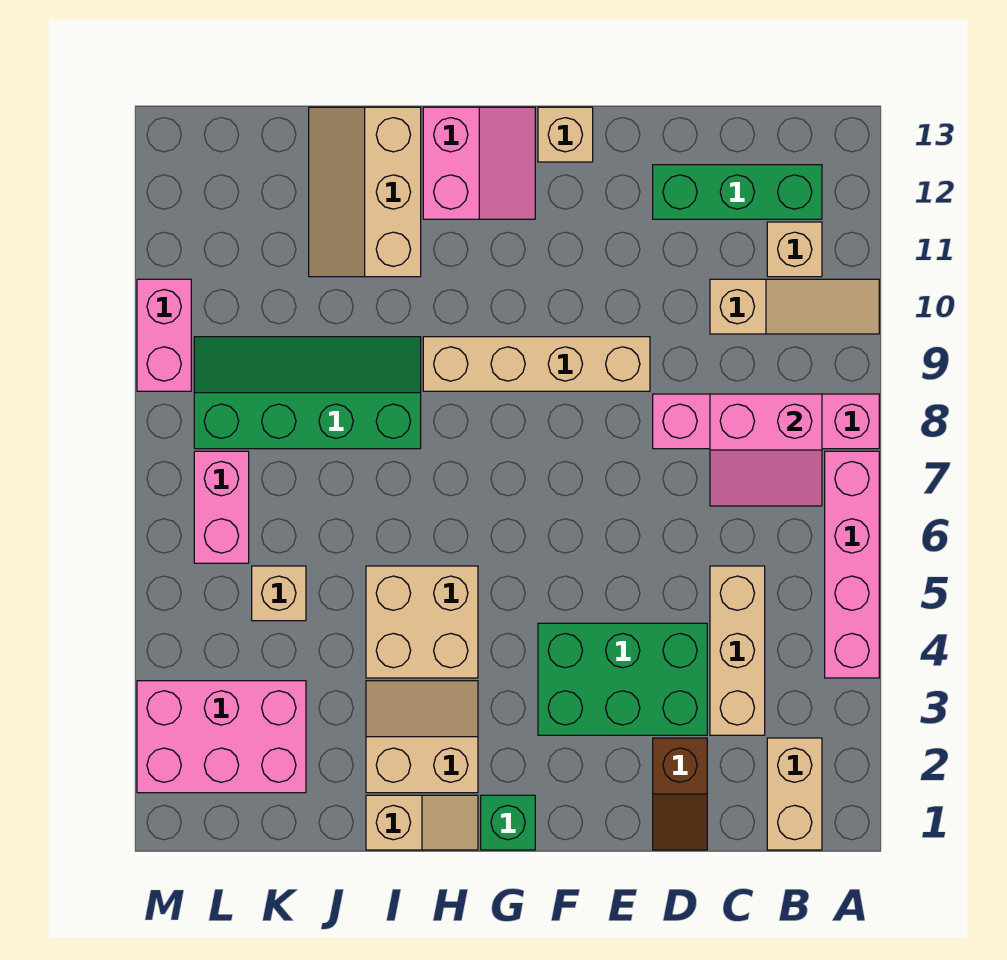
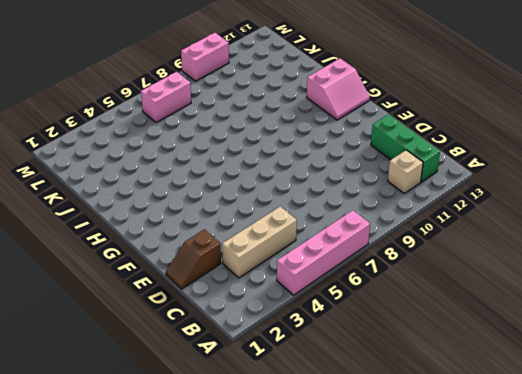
none -> pink 1x4 brick [653,394,879,449]
none -> tan 1x3 slope [710,279,879,334]
none -> tan 1x2 brick [767,738,822,850]

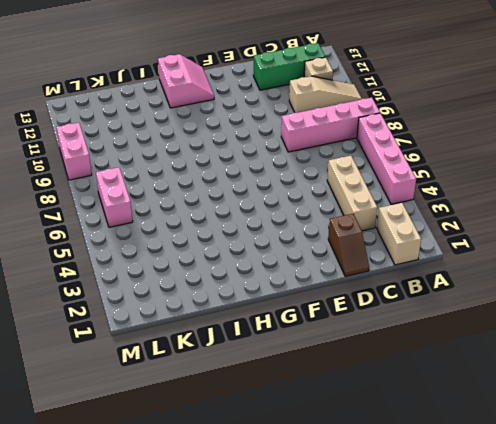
none -> green 2x3 brick [538,623,707,735]
none -> tan 1x4 brick [423,337,650,391]
none -> tan 1x1 brick [538,107,593,162]

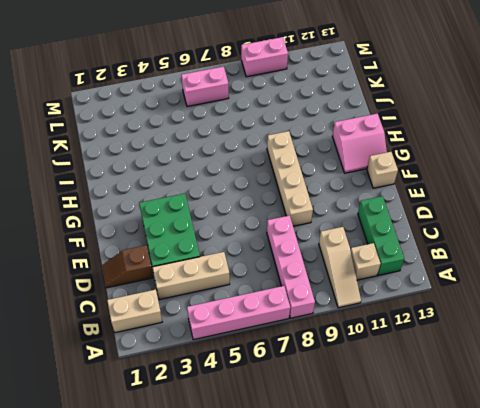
none -> green 1x1 brick [481,795,535,850]
none -> tan 1x2 slope [366,795,478,850]
none -> tan 2x2 slope [366,681,478,793]

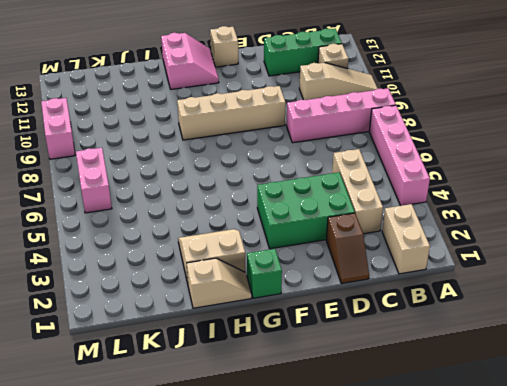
none -> tan 2x2 brick [366,566,478,678]
none -> green 2x4 slope [194,337,421,449]
none -> tan 2x3 slope [309,107,421,277]

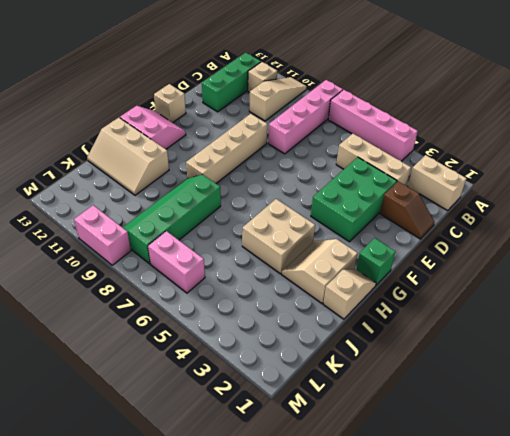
none -> pink 2x3 brick [137,681,306,793]
none -> tan 1x1 brick [252,566,306,621]
none -> pink 2x2 slope [710,394,822,506]

